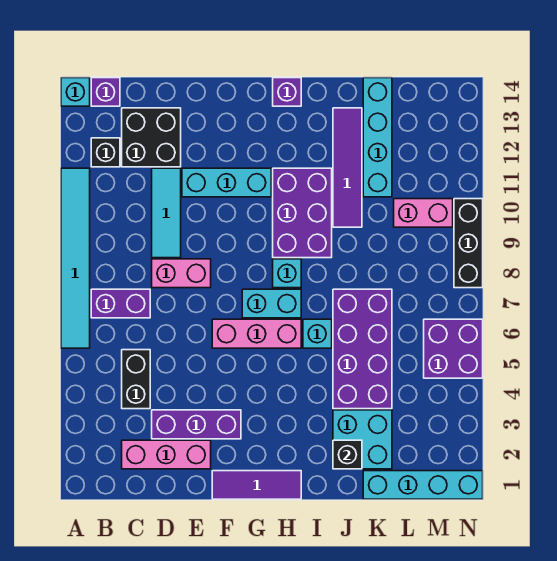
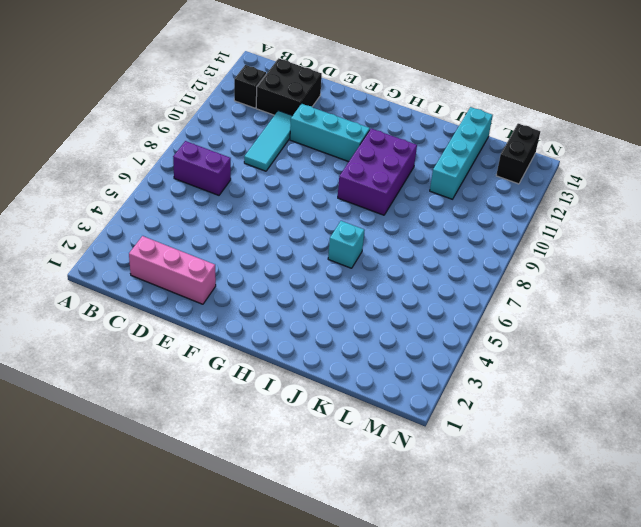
black 1x2 brick [496,124,540,184] -> black 1x2 brick moved to [122,350,150,409]
none -> cyan 1x6 tile [61,168,90,348]
none -> cyan 1x1 brick [61,78,90,106]
none -> purple 1x1 brick [91,78,120,106]

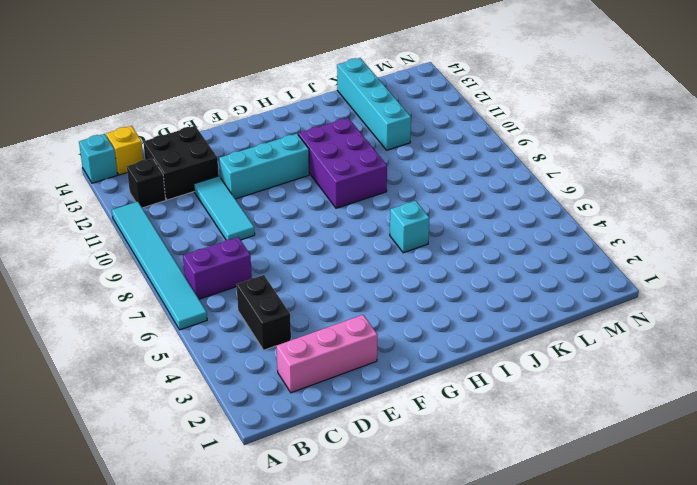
yellow 1x1 brick [106,126,144,175] -> purple 1x1 brick [91,78,120,106]
none -> purple 1x3 brick [152,410,241,439]
none -> pink 1x2 brick [152,259,211,288]
none -> purple 1x3 tile [212,471,301,499]

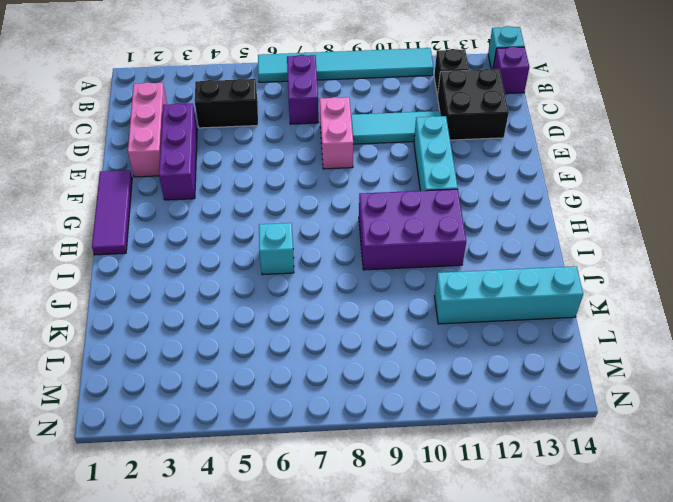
none -> pink 1x3 brick [212,319,301,348]
none -> cyan 1x2 brick [242,289,301,318]
none -> cyan 1x1 brick [273,259,301,288]

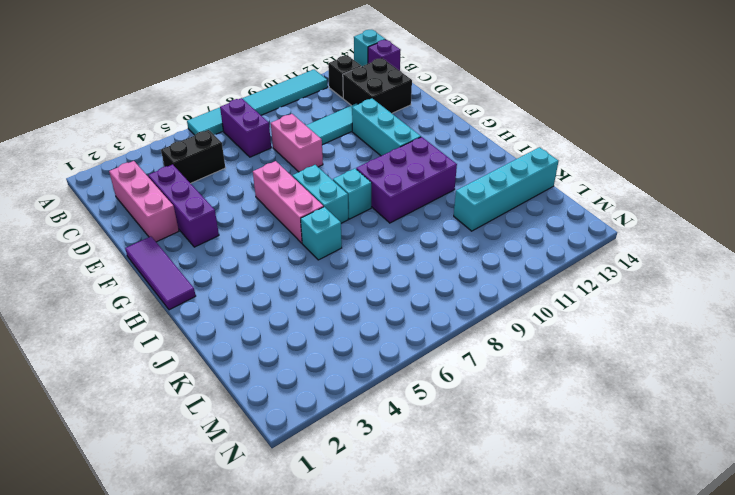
none -> purple 1x1 brick [273,78,301,106]
none -> cyan 2x2 brick [333,410,392,469]
none -> purple 2x4 brick [333,289,392,409]

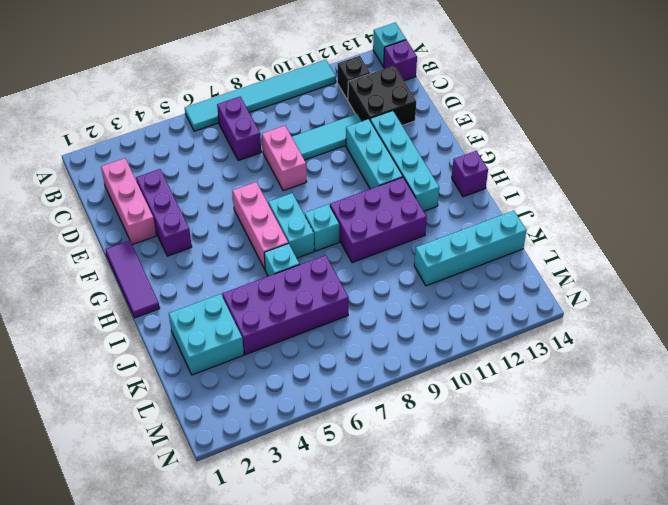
cyan 1x4 brick [370,111,439,211] -> cyan 1x4 brick moved to [363,471,483,499]
none -> black 1x2 brick [122,350,150,409]
none -> purple 1x4 tile [333,108,362,227]
none -> pink 1x2 brick [394,199,453,227]

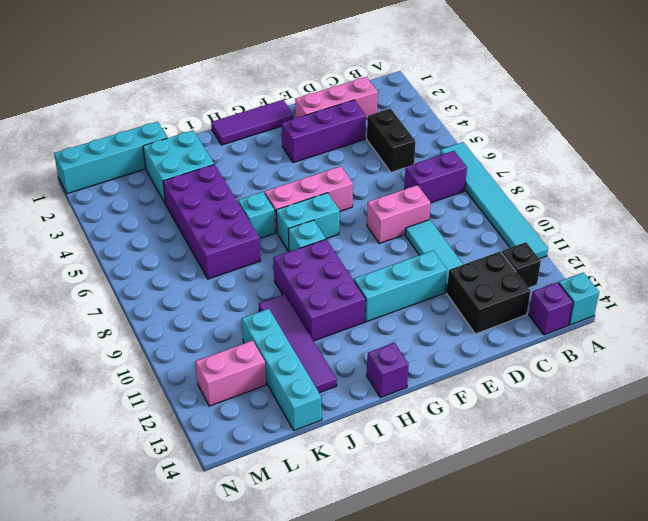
pink 1x2 brick [195,340,266,406] -> pink 1x2 brick moved to [394,199,453,227]
none -> purple 2x2 brick [424,319,483,378]
none -> black 1x3 brick [454,199,483,288]
none -> black 1x1 brick [333,440,362,469]

